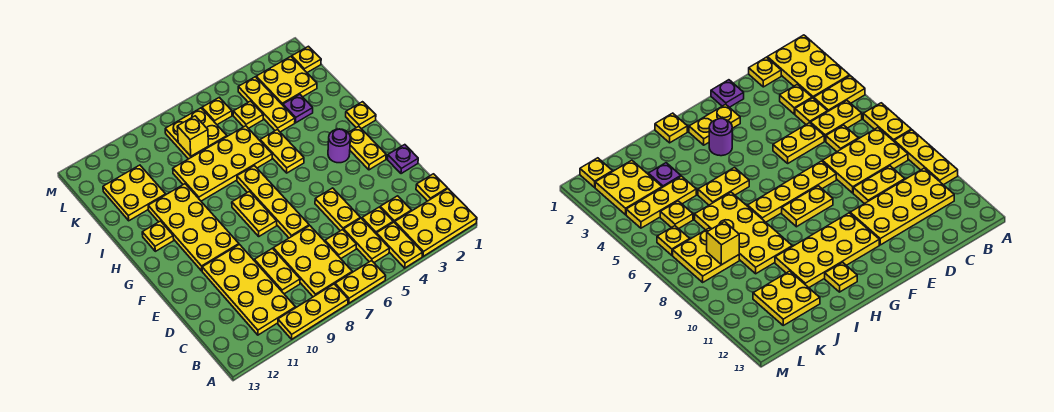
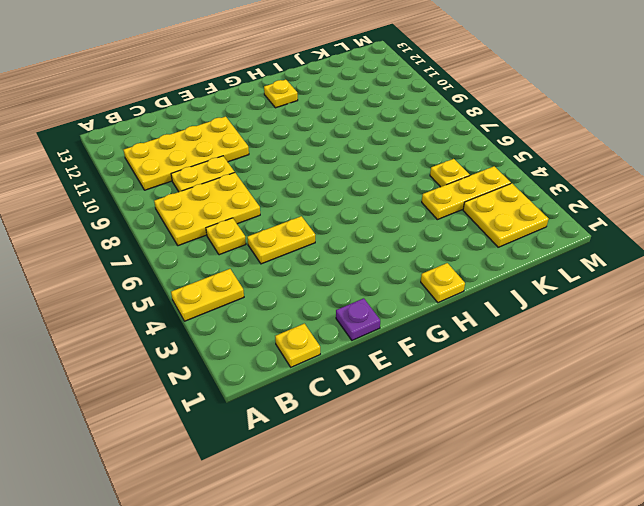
none -> yellow 2x3 plate [395,189,477,256]
none -> yellow 1x2 plate [335,261,386,303]
none -> yellow 1x3 plate [278,284,348,339]
none -> yellow 1x2 plate [344,218,389,262]

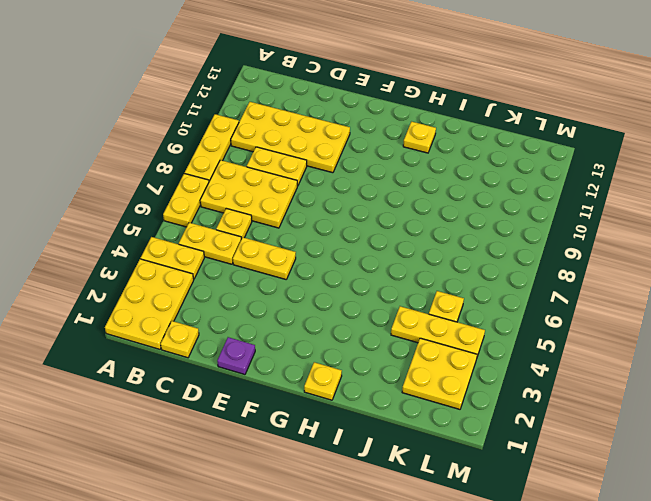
none -> yellow 1x1 plate [380,196,411,223]
none -> yellow 1x1 plate [362,207,393,233]
none -> yellow 1x4 plate [237,166,309,238]
none -> yellow 1x2 plate [348,126,386,170]

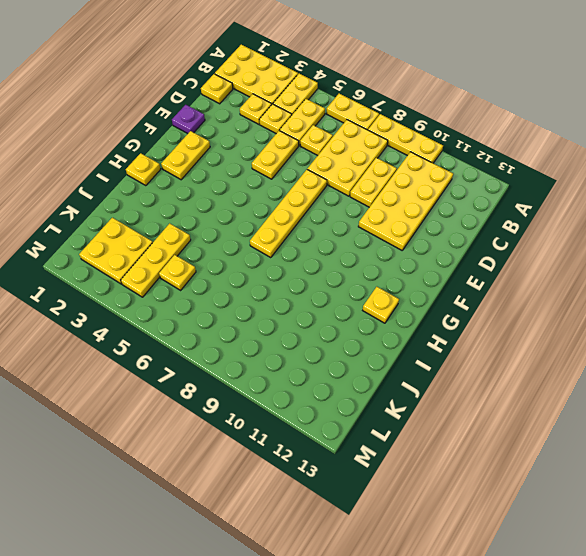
none -> yellow 1x2 plate [232,192,277,236]
none -> yellow 2x4 plate [148,184,239,271]
none -> purple 1x1 round brick [328,129,350,163]
none -> yellow 1x2 plate [260,129,304,173]

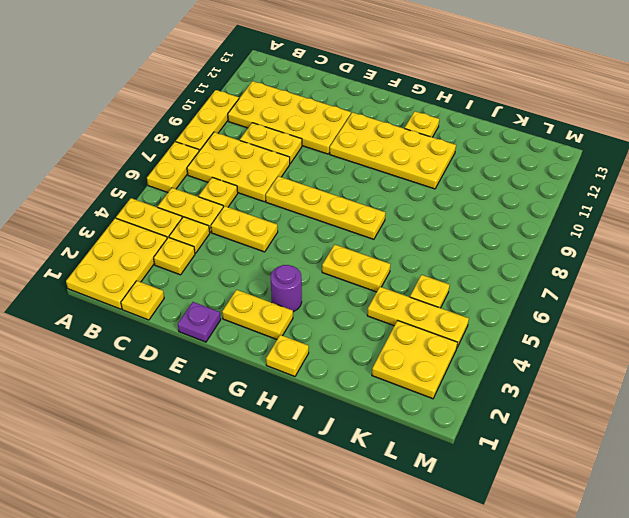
none -> yellow 1x2 plate [232,192,277,236]
none -> yellow 2x4 plate [173,126,272,201]
none -> purple 1x1 plate [283,94,313,123]
none -> yellow 2x2 plate [103,165,166,221]

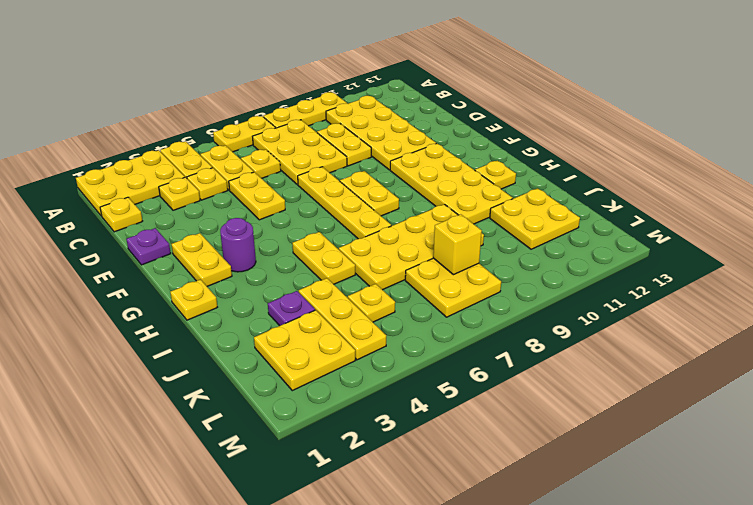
none -> yellow 1x1 plate [292,46,321,72]
none -> yellow 1x1 plate [202,97,232,125]

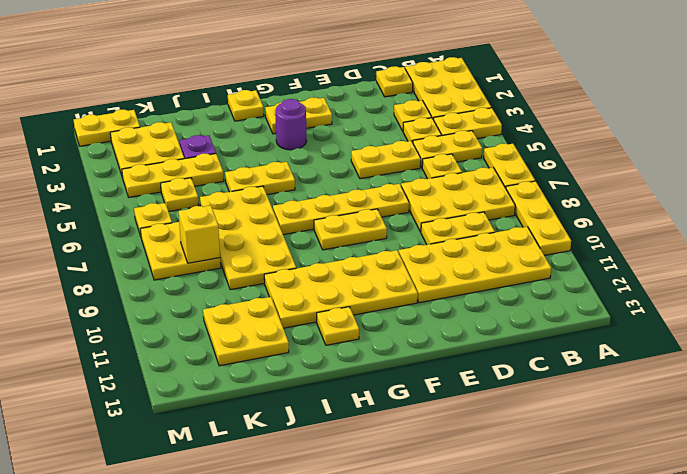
yellow 1x2 plate [74,110,140,146] -> yellow 1x1 plate [292,46,321,72]
none -> purple 1x1 plate [387,145,418,174]

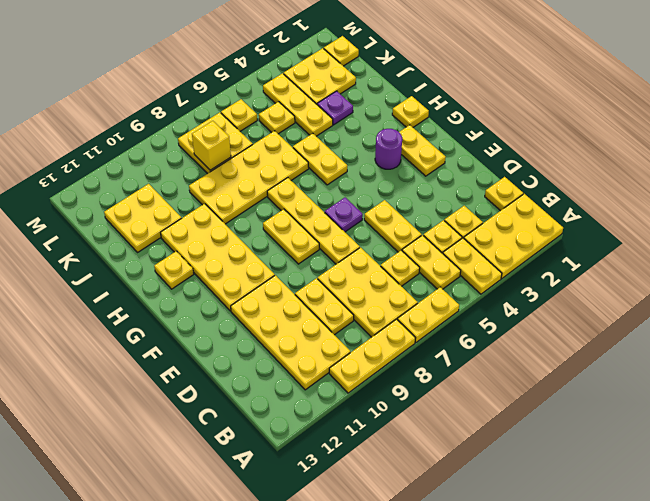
purple 1x1 plate [325,198,363,232] -> purple 1x1 plate moved to [387,145,418,174]

